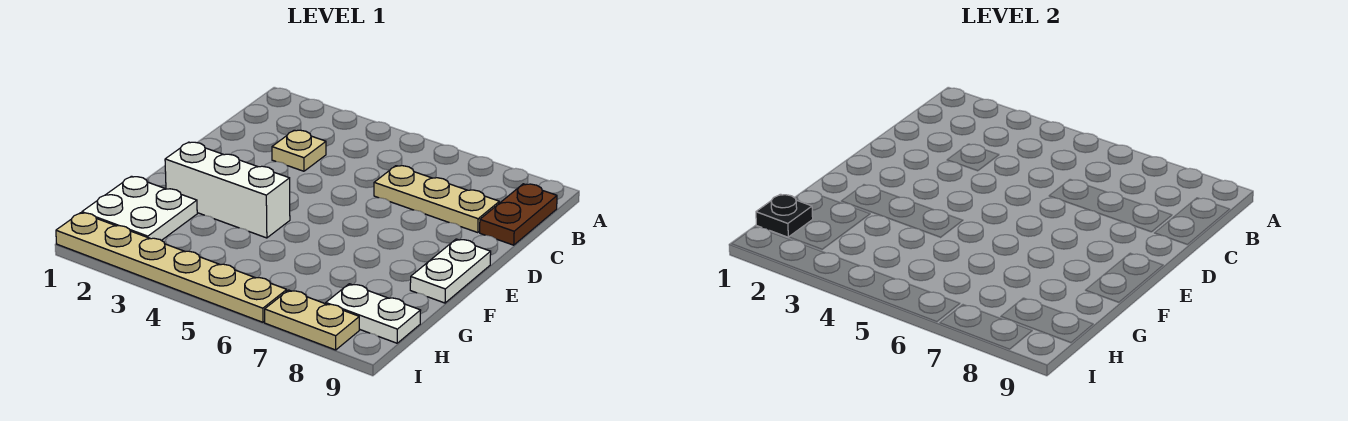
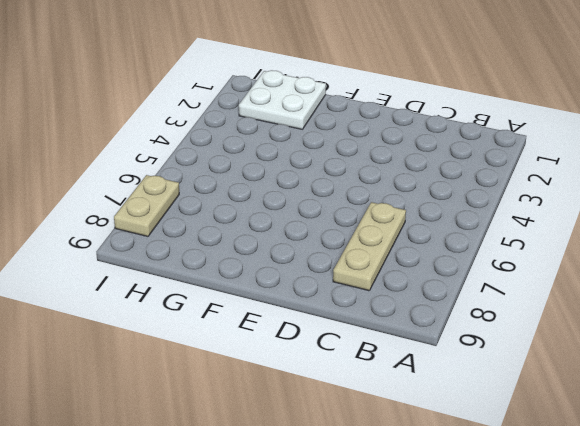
none -> brown 1x2 plate [480,184,557,245]
none -> tan 1x1 plate [272,130,326,171]

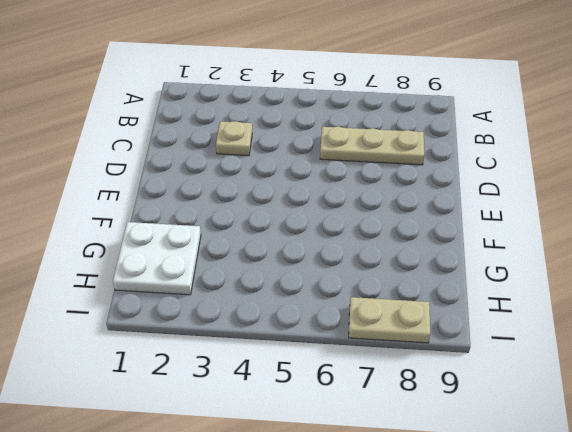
none -> brown 1x2 plate [480,184,557,245]
none -> white 1x2 plate [410,239,491,303]

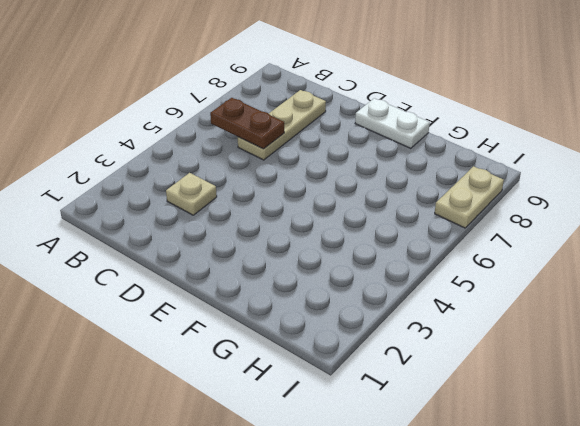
brown 1x2 plate [210,98,284,149] -> brown 1x2 plate moved to [480,184,557,245]
none -> white 1x3 brick [165,142,290,238]
none -> white 2x2 plate [82,176,197,240]

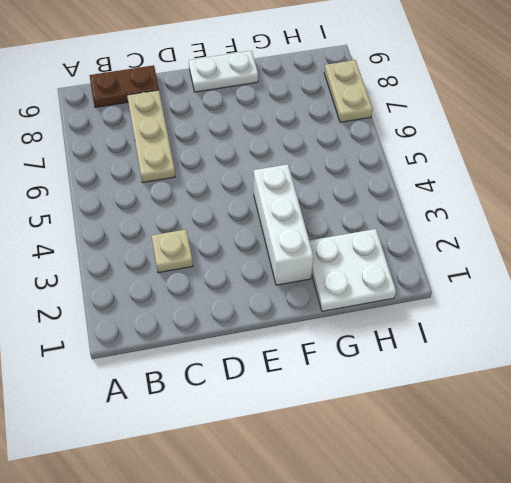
none -> white 1x2 plate [326,284,421,343]
none -> tan 1x6 plate [56,213,287,322]

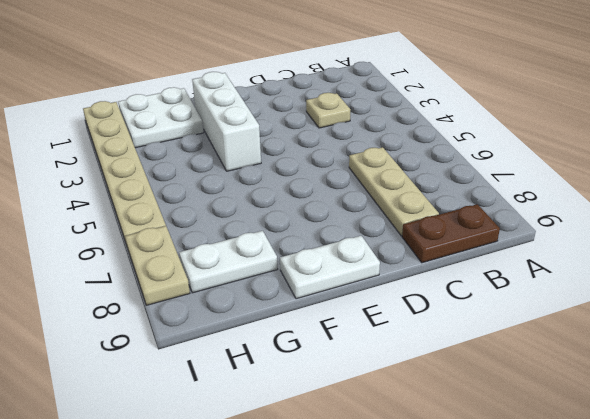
white 1x2 plate [179,231,278,293] -> white 1x2 plate turned to [326,284,421,343]
none -> black 1x1 plate [756,194,813,237]

